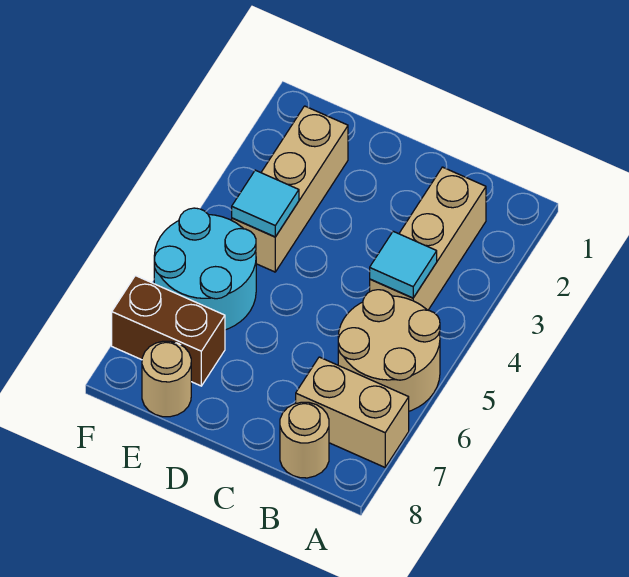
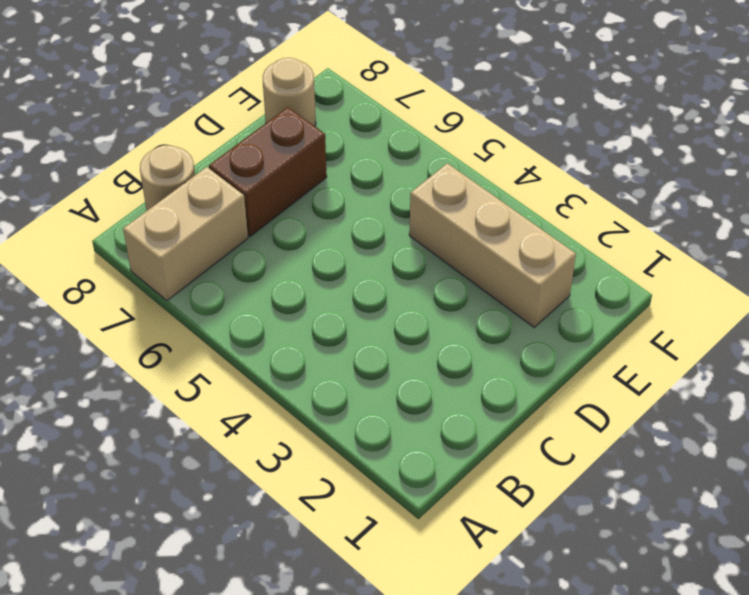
brown 1x2 brick [209,107,327,236] -> brown 1x2 brick moved to [112,276,225,386]
none -> tan 2x2 round brick [338,290,440,411]
none -> tan 1x3 brick [370,167,486,310]

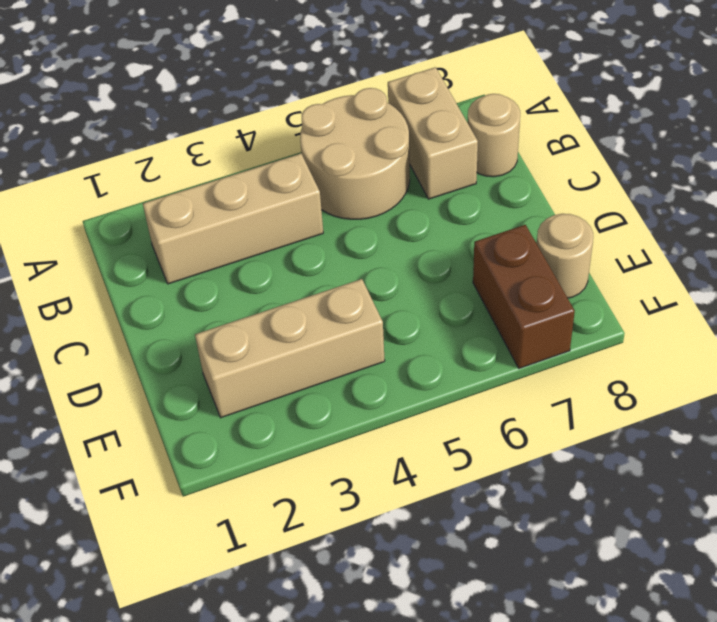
none -> cyan 2x2 round brick [154,208,256,330]
none -> cyan 1x1 tile [370,231,437,298]

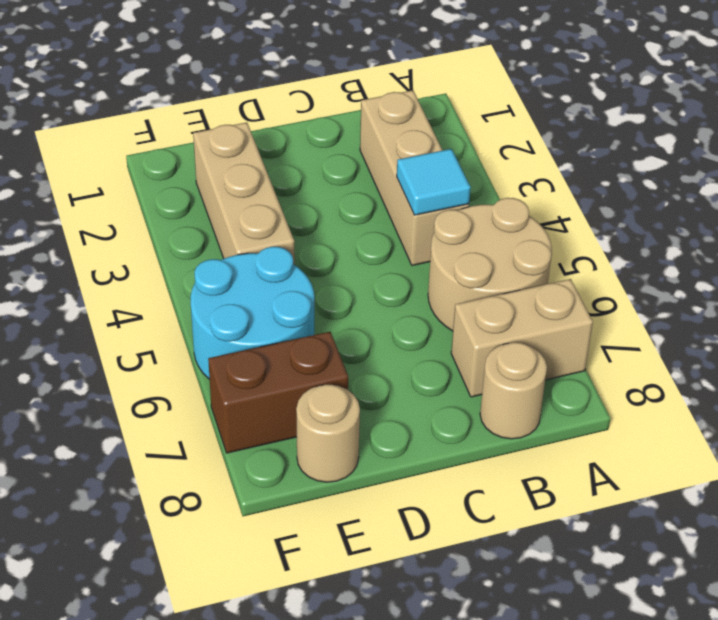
none -> cyan 1x1 tile [232,170,299,237]

